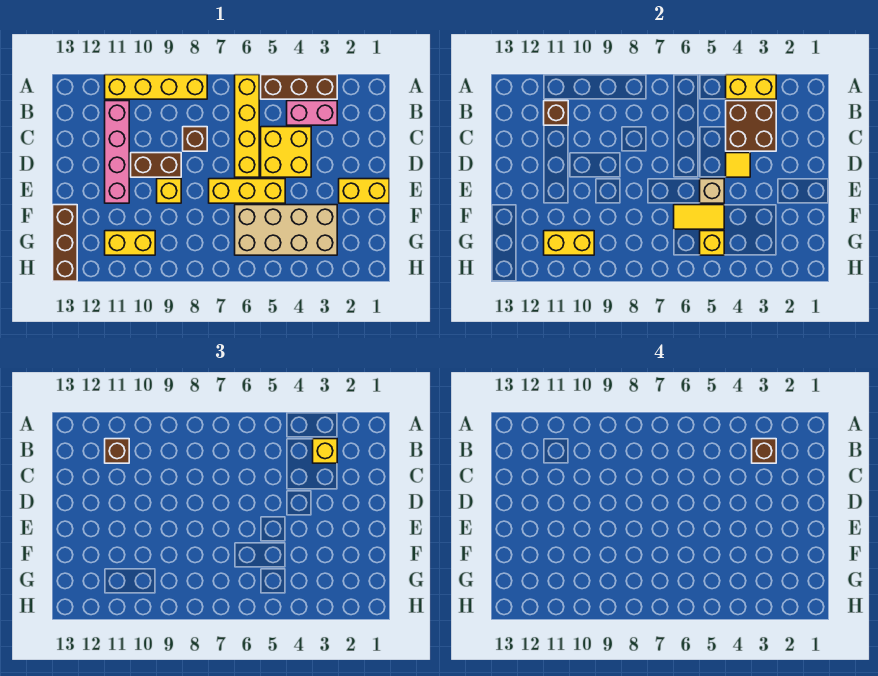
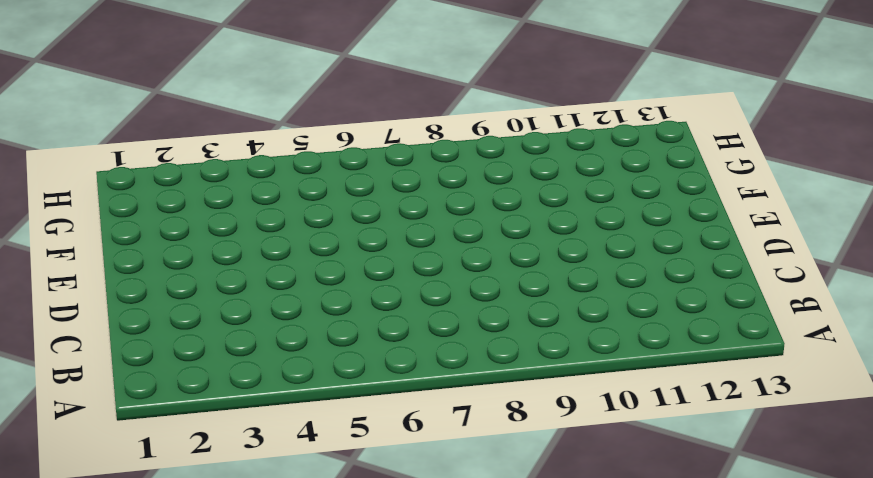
none -> brown 1x3 brick [261,75,337,99]
none -> yellow 1x4 brick [235,75,259,177]
none -> yellow 1x4 brick [105,75,207,99]

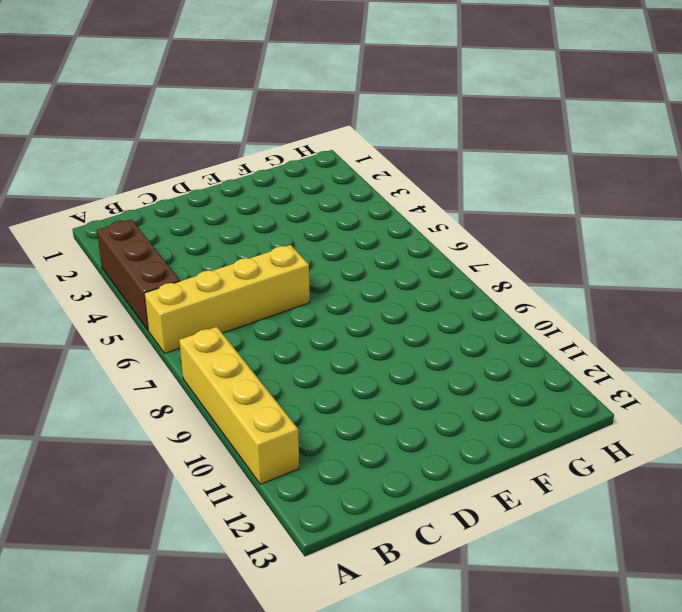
none -> pink 1x2 brick [287,101,337,125]
none -> pink 1x4 brick [105,101,129,203]
none -> yellow 2x2 brick [261,127,311,177]

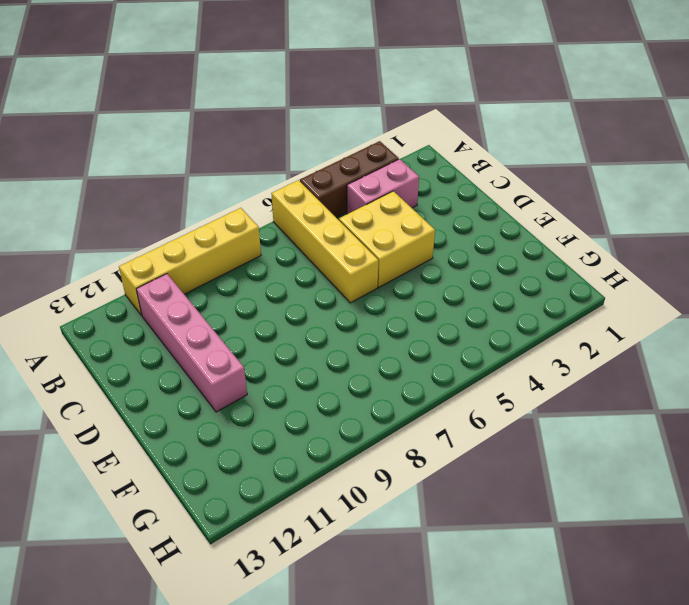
none -> brown 1x1 brick [183,127,207,151]
none -> brown 1x2 brick [131,153,181,177]
none -> yellow 1x2 brick [339,179,389,203]

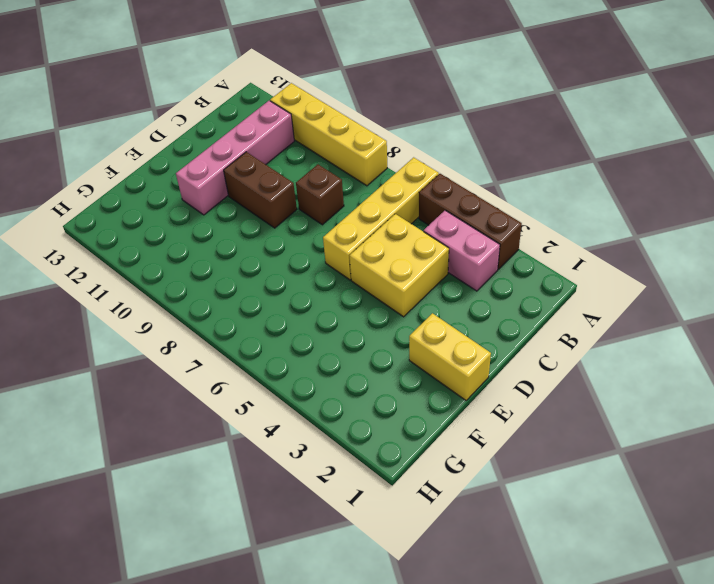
none -> yellow 1x3 brick [209,179,285,203]
none -> yellow 1x1 brick [157,179,181,203]
none -> tan 2x4 brick [235,205,337,255]

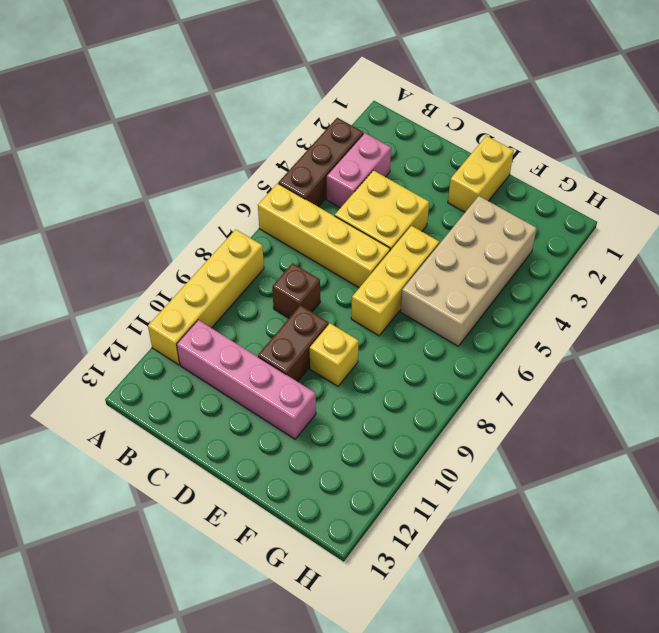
none -> brown 1x3 brick [53,205,77,281]
none -> yellow 1x2 brick [105,231,155,255]
none -> yellow 1x2 brick [726,75,776,99]

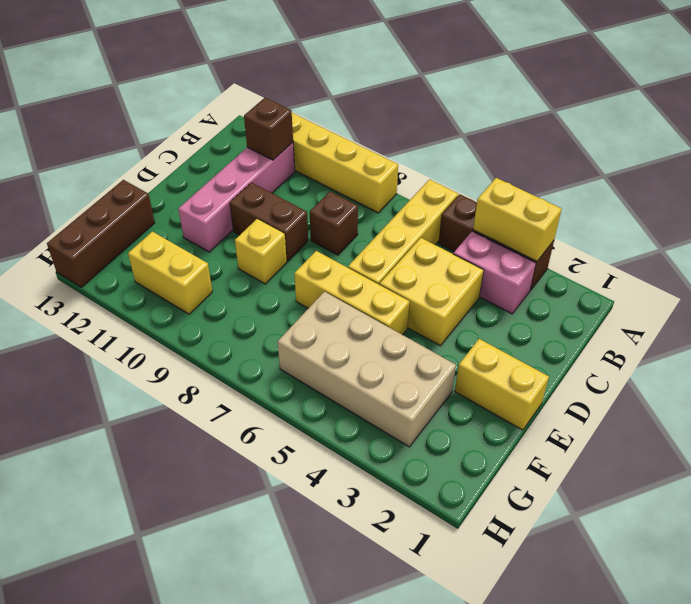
none -> brown 2x2 brick [726,101,776,151]
none -> yellow 1x1 tile [726,153,750,177]
none -> tan 1x1 brick [700,179,724,203]

